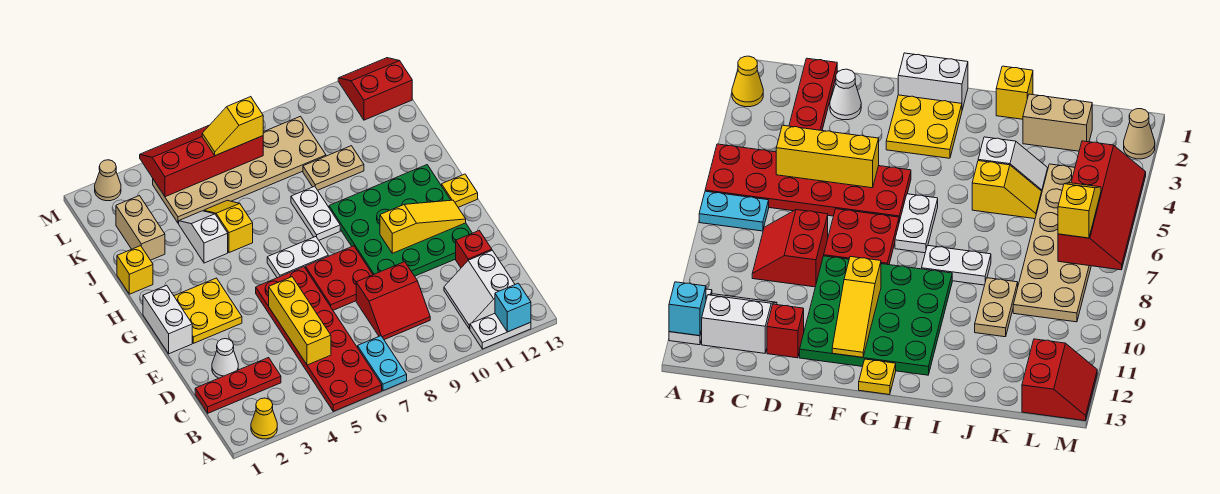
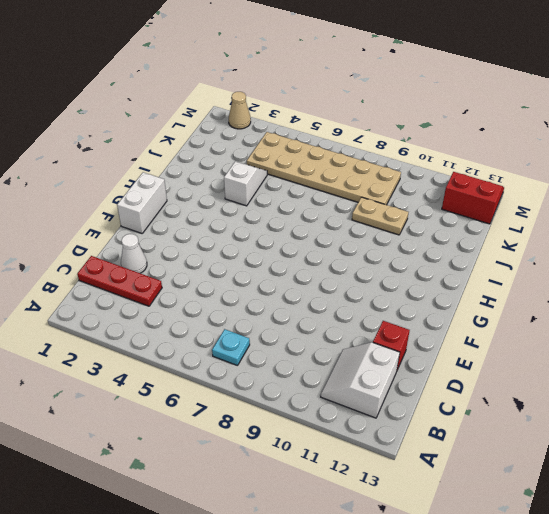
cyan 1x1 plate [212,329,250,366] -> cyan 1x2 plate [358,336,407,391]
none -> yellow 1x1 cone [251,398,277,439]
none -> red 2x6 plate [256,267,382,411]
none -> white 1x2 plate [470,314,531,349]

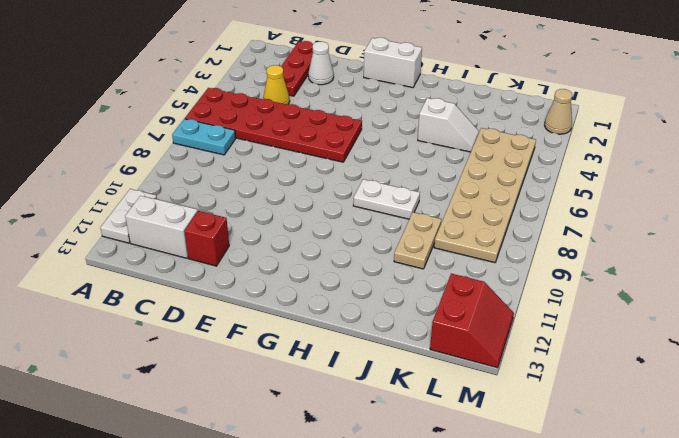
yellow 1x1 cone [263,65,290,105] -> yellow 1x1 cone moved to [251,398,277,439]
none -> red 2x2 slope [356,262,430,340]
none -> red 2x2 plate [305,246,373,310]
none -> green 4x4 plate [329,165,472,276]

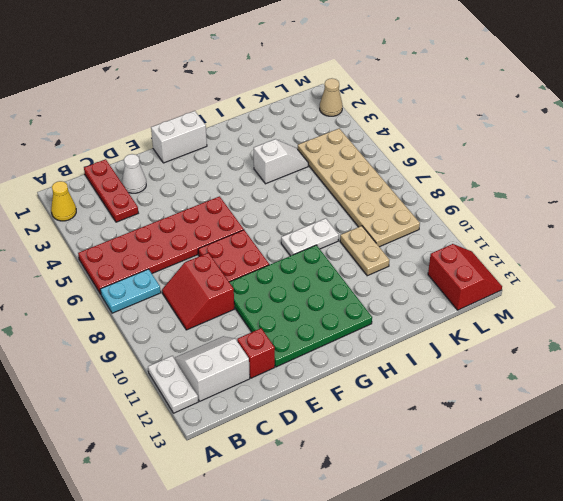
none -> yellow 2x2 plate [174,278,242,343]
none -> white 1x2 plate [267,237,328,278]
none -> yellow 1x1 plate [442,174,478,207]

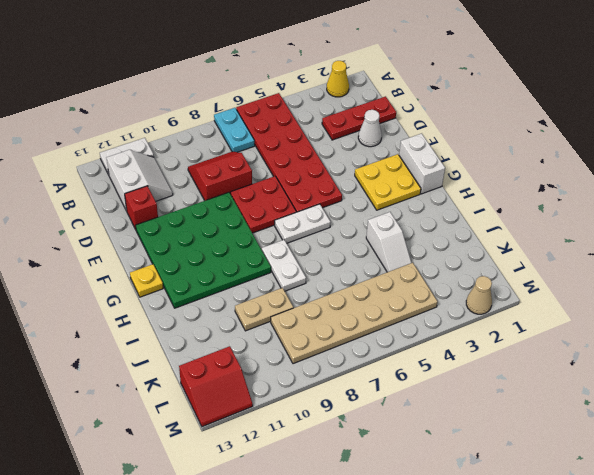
none -> yellow 1x1 brick [117,246,153,294]
none -> yellow 1x2 slope [204,200,253,253]
none -> tan 1x2 brick [116,196,165,260]

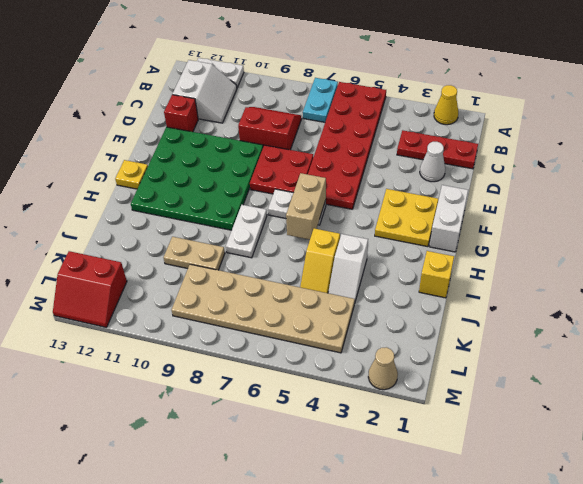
tan 1x2 brick [286,173,326,240] -> tan 1x2 brick moved to [116,196,165,260]
none -> cyan 1x1 brick [495,283,531,332]
none -> yellow 1x3 brick [269,277,331,365]
none -> yellow 1x3 slope [380,200,466,253]

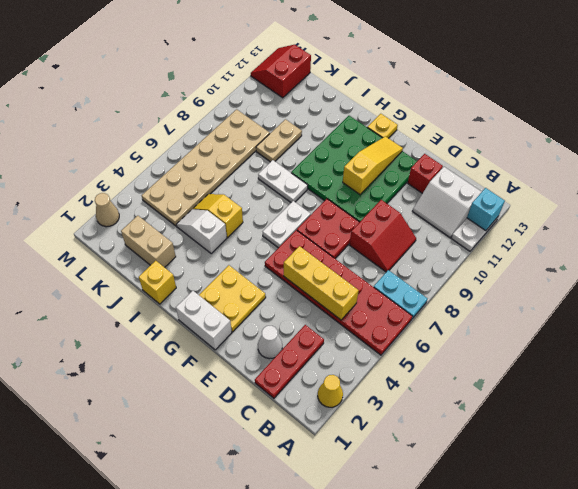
none -> red 2x4 slope [140,126,263,197]
none -> yellow 1x2 slope [202,97,263,156]

